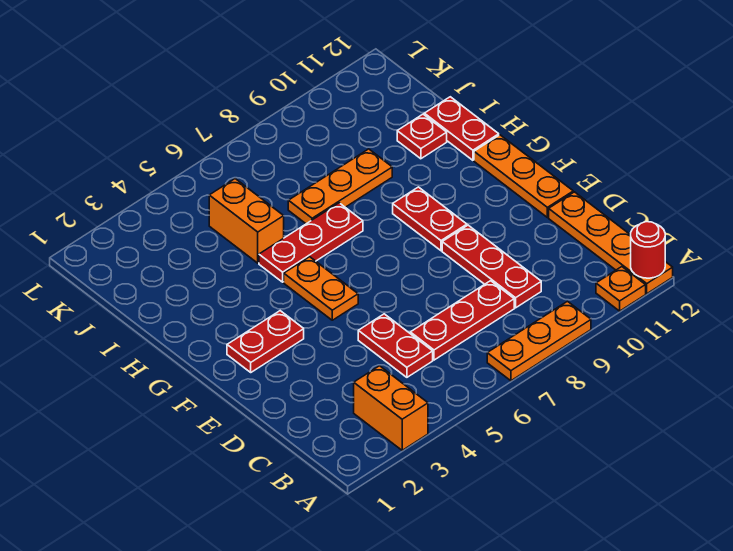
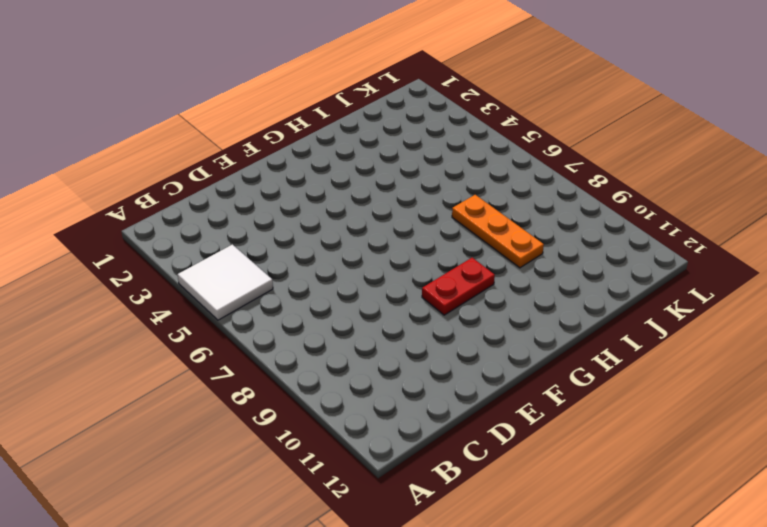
white 2x2 tile [178,245,273,320] -> none
none -> orange 1x2 brick [354,366,428,450]
none -> orange 1x3 plate [487,301,591,381]
none -> orange 1x1 plate [596,267,646,311]

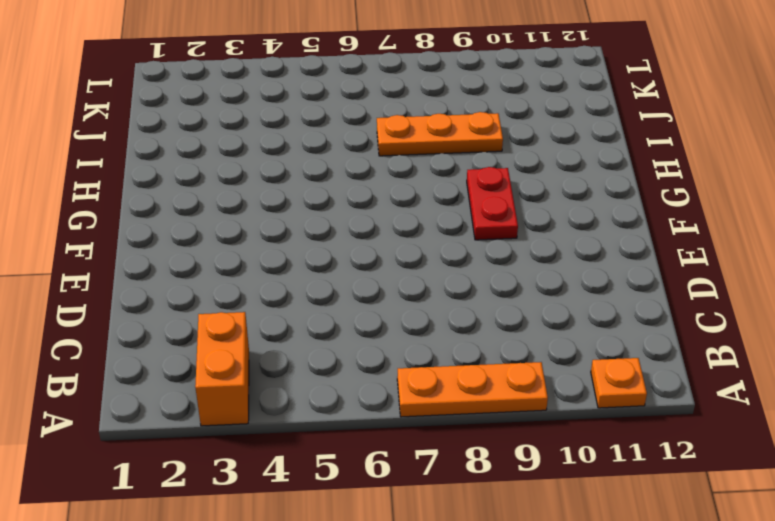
none -> orange 1x4 plate [549,192,673,294]
none -> red 1x2 plate [358,314,433,377]
none -> red 1x3 plate [410,281,514,360]

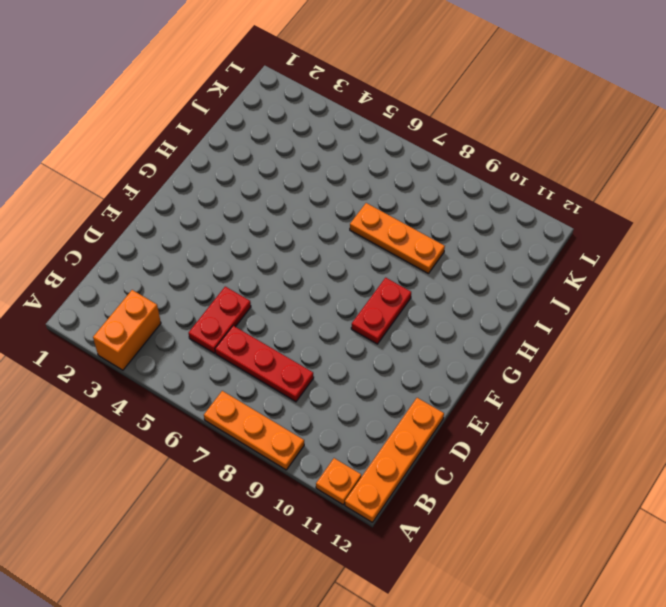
none -> red 1x3 plate [442,225,541,308]
none -> orange 1x3 plate [474,135,573,217]
none -> red 1x2 plate [227,311,304,372]

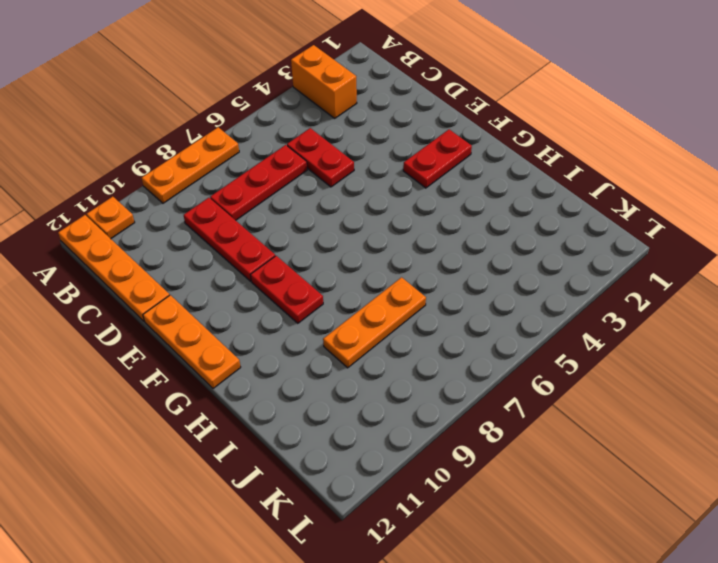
none -> orange 1x2 plate [284,257,358,320]
none -> red 1x3 plate [259,203,363,282]
none -> red 1x2 plate [424,97,499,160]

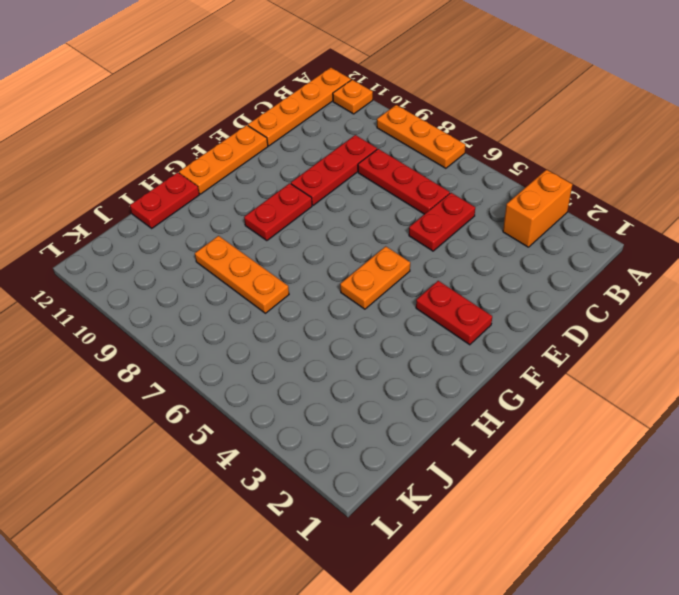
none -> red 1x3 plate [259,203,363,282]
none -> orange 1x2 brick [209,179,284,263]
none -> red 1x1 plate [397,114,447,159]

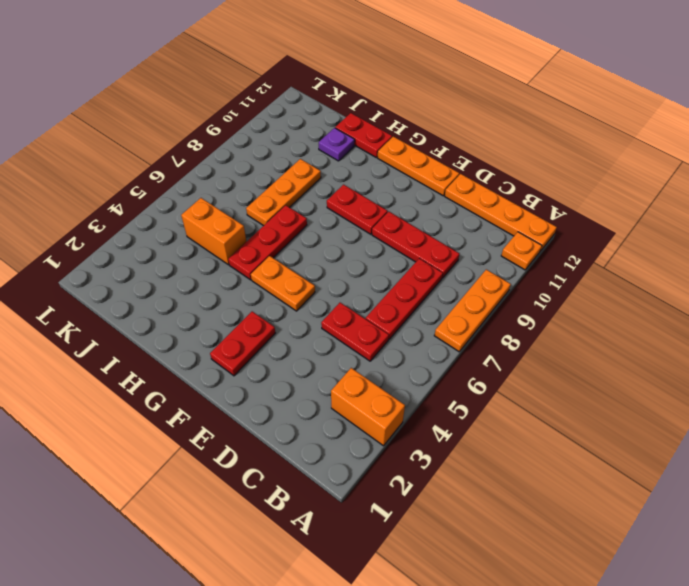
purple 1x1 plate [319,128,355,161] -> red 1x1 plate [397,114,447,159]
none -> red 1x1 round brick [631,222,665,278]

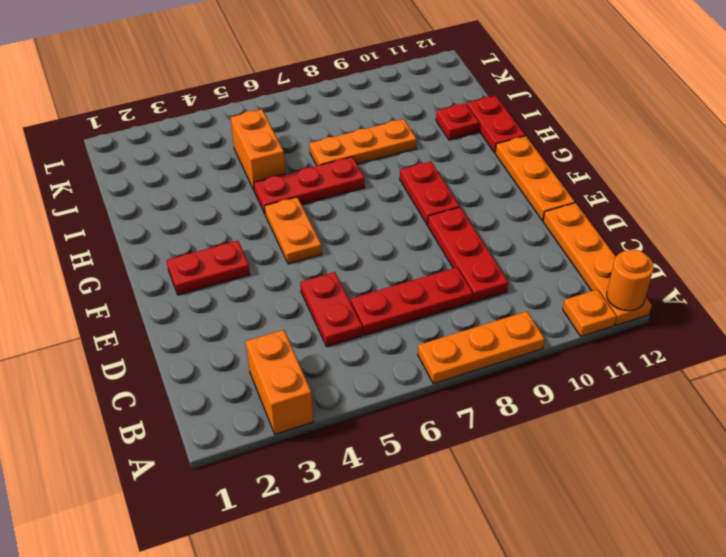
orange 1x1 round brick [607,250,654,311] -> red 1x1 round brick [631,222,665,278]

